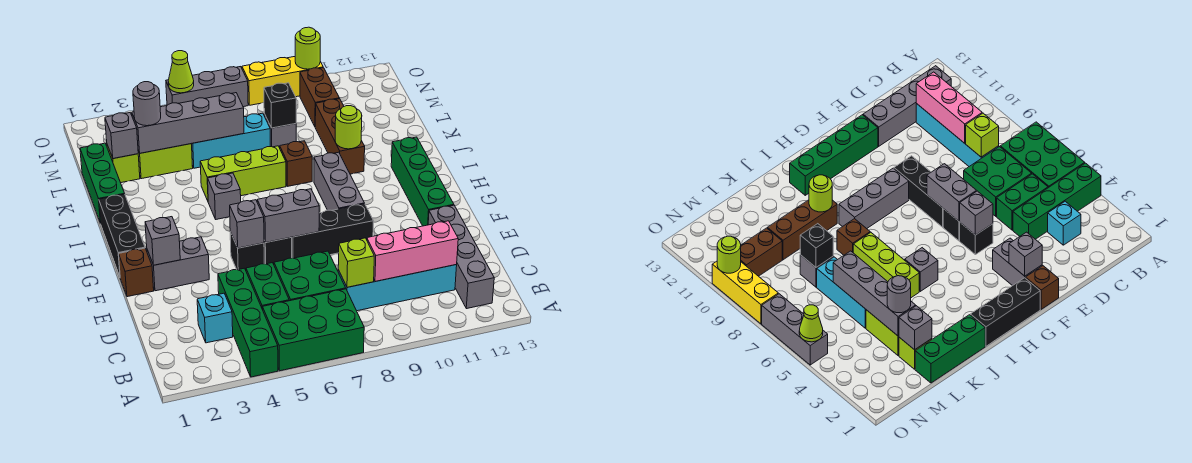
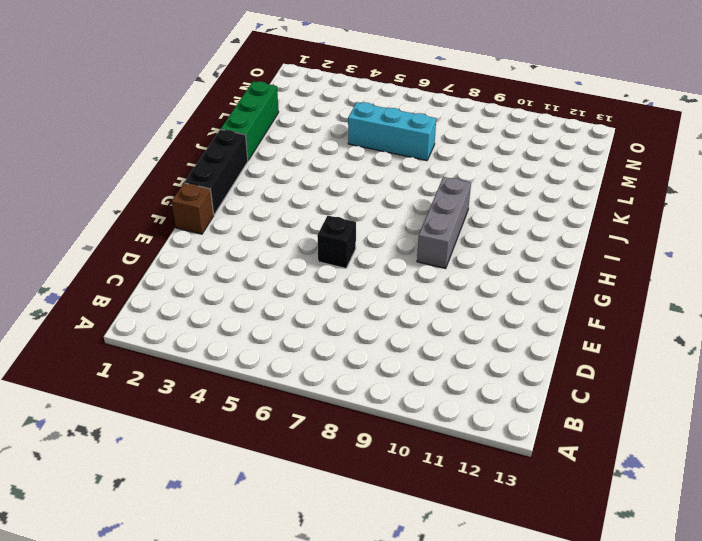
none -> green 1x4 brick [218,268,278,377]
none -> green 2x3 brick [263,289,364,371]
none -> grey 1x4 brick [428,205,494,309]
none -> cyan 1x1 brick [197,293,233,343]

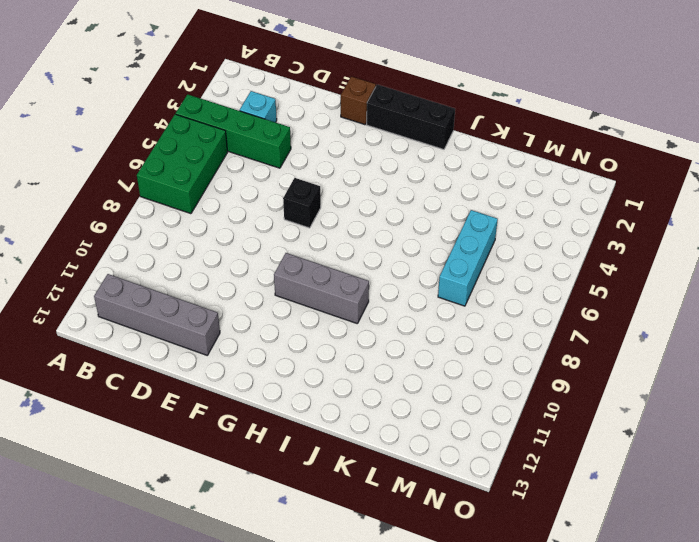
none -> green 1x2 brick [246,263,289,310]
none -> green 2x2 brick [274,251,346,301]
none -> cyan 1x4 brick [338,265,457,311]
none -> grey 1x2 brick [147,237,209,291]

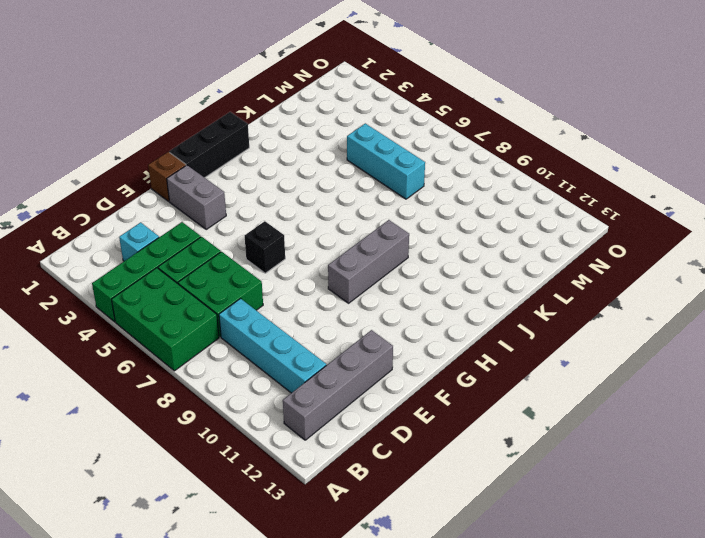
none -> black 1x1 brick [230,232,264,270]
none -> black 1x3 brick [292,204,373,258]
none -> green 1x4 brick [391,137,454,226]
none -> grey 1x1 brick [208,173,241,219]

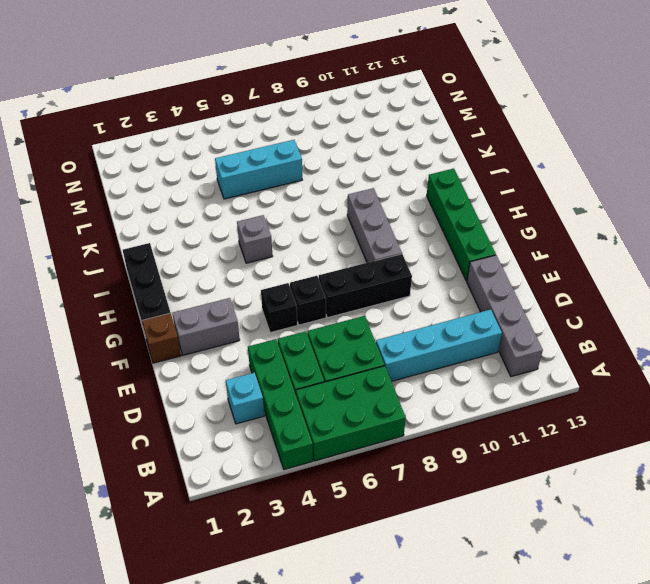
none -> green 1x3 brick [80,143,125,223]
none -> lime 1x3 brick [200,146,286,201]
none -> brown 1x1 brick [280,141,312,186]
none -> brown 1x3 brick [315,99,365,174]

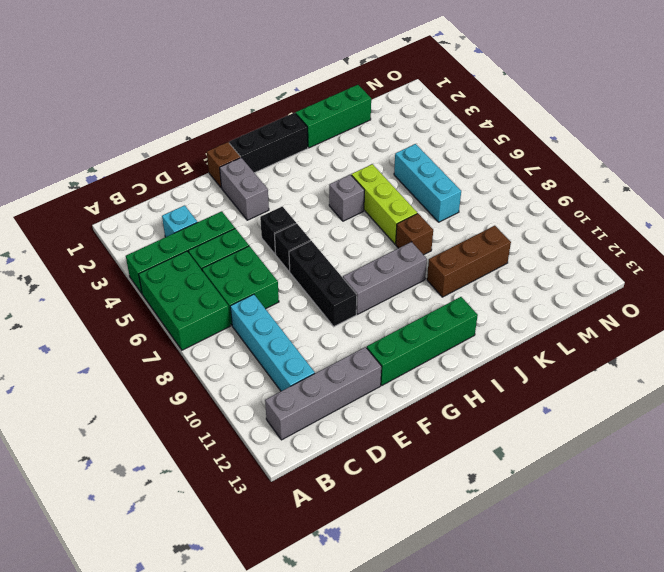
none -> lime 1x1 brick [107,145,140,183]
none -> lime 1x2 brick [138,144,193,179]
none -> grey 1x1 brick [264,114,296,148]
none -> brown 1x2 brick [300,68,339,126]

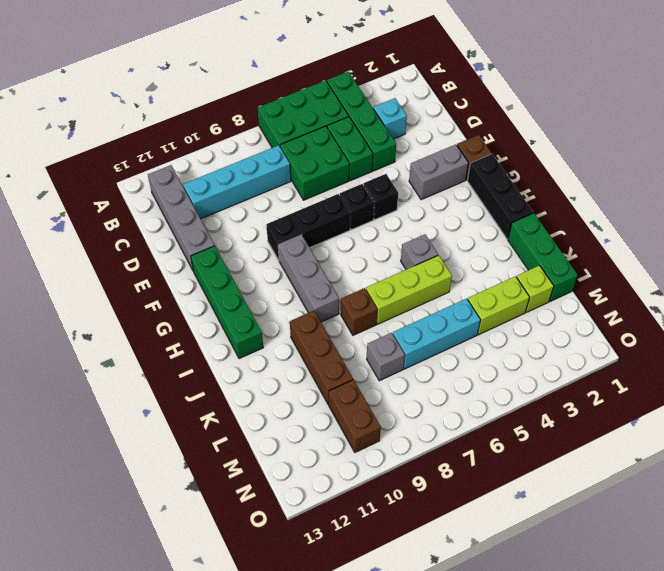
none -> grey 1x3 brick [166,67,248,107]
none -> yellow 1x3 brick [242,57,323,105]
none -> lime 1x1 brick [338,238,374,287]
none -> pink 1x3 brick [367,221,458,282]

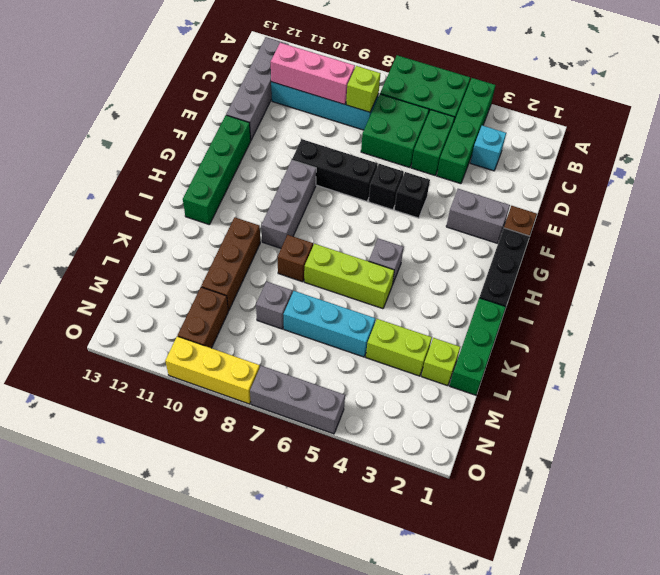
none -> grey 1x1 brick [145,217,180,265]
none -> grey 1x1 brick [230,200,264,248]
none -> grey 1x2 brick [257,189,319,243]
none -> lime 1x1 round brick [335,106,362,149]

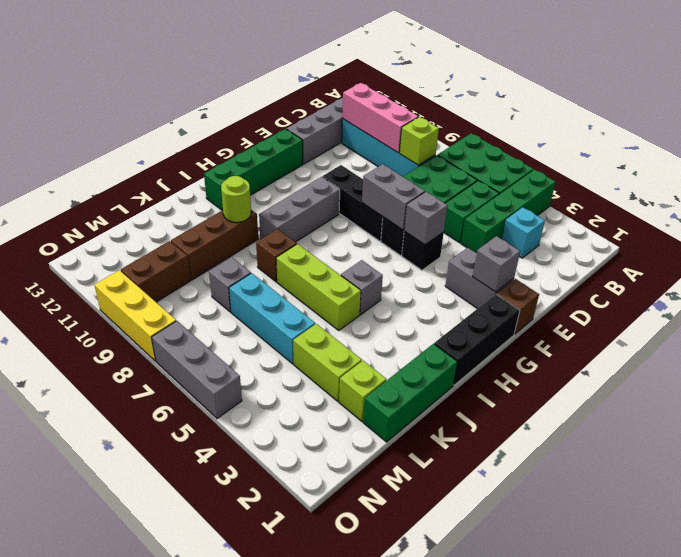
none -> grey 1x1 brick [105,113,138,159]
none -> grey 1x4 brick [132,93,244,153]
none -> black 1x1 brick [264,83,296,128]
none -> lime 1x1 cone [168,51,194,93]

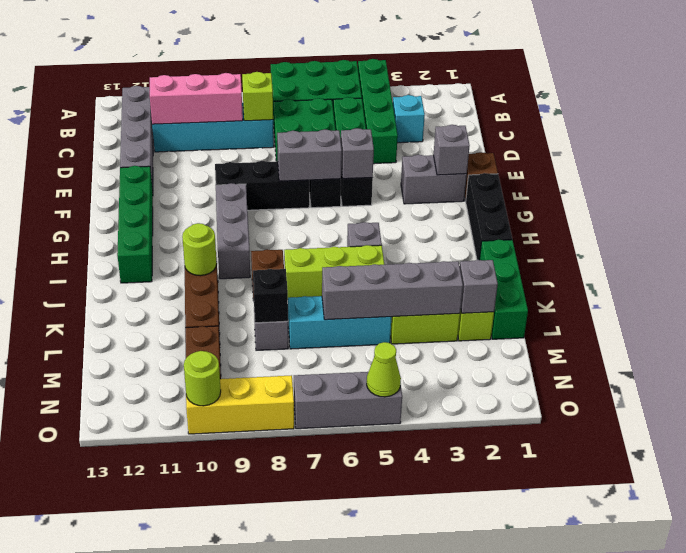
none -> grey 1x1 round brick [133,82,161,126]

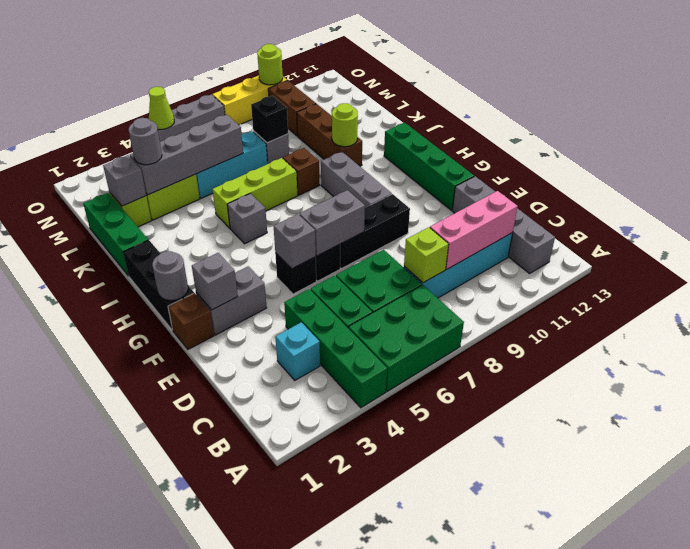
grey 1x1 round brick [152,251,188,301] -> none

